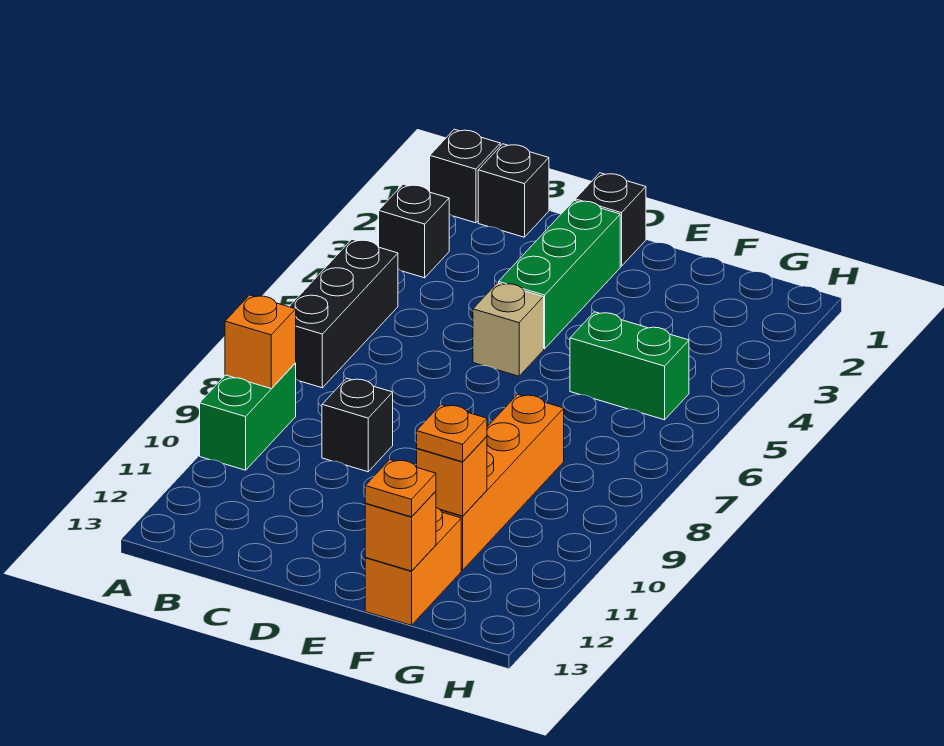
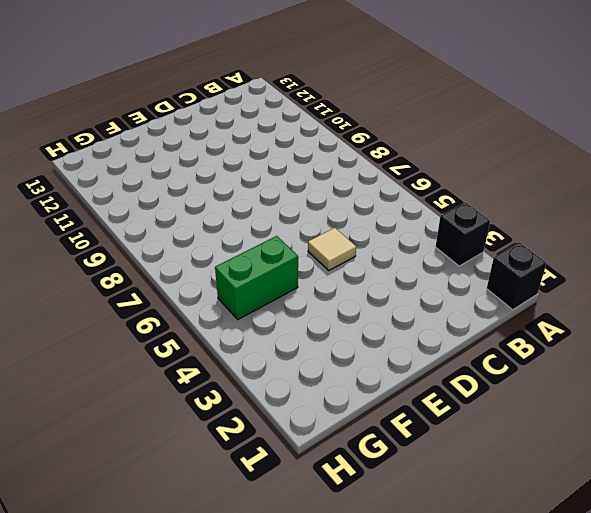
tan 1x1 tile [308,228,356,270] -> tan 1x1 brick [473,283,544,376]
none -> black 1x3 brick [289,239,398,388]
none -> green 1x2 brick [200,363,296,470]
none -> black 1x1 brick [478,144,549,237]

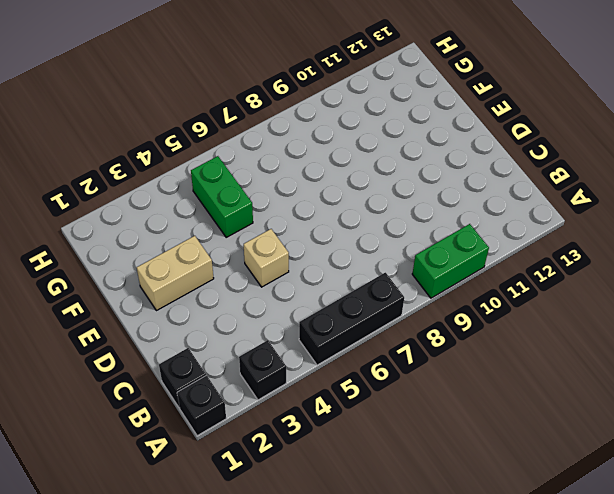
tan 1x2 brick [137,236,214,311] -> none
none -> black 1x1 brick [322,378,393,472]
none -> black 1x1 brick [575,173,646,266]
none -> green 1x3 brick [499,200,620,349]

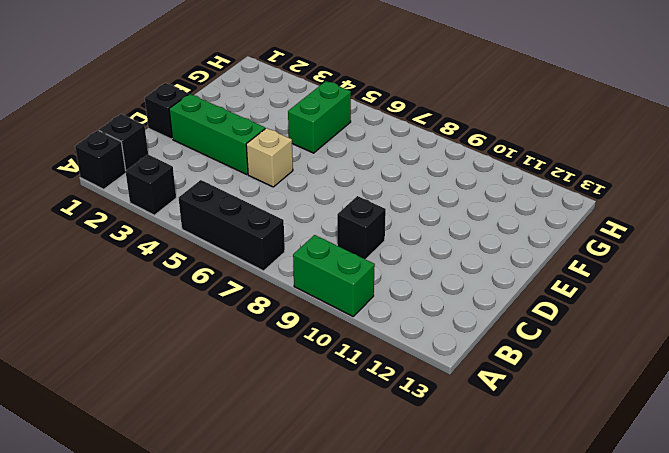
none -> orange 1x4 brick [441,394,564,570]
none -> orange 1x2 brick [365,507,461,625]
none -> orange 1x1 brick [225,295,296,388]

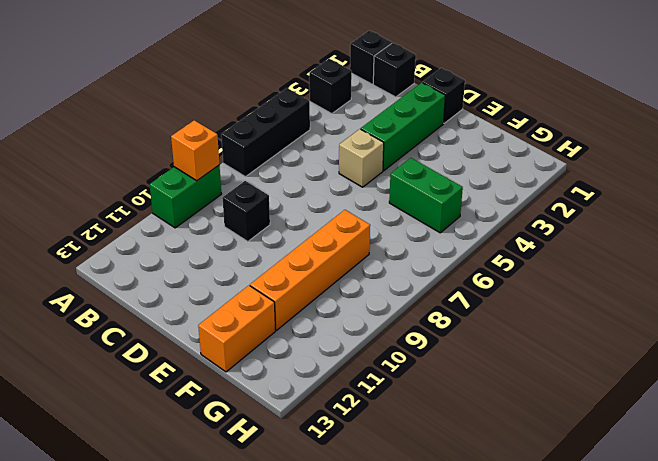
none -> orange 1x1 brick [417,436,487,516]
none -> orange 1x1 brick [365,491,436,571]
none -> orange 1x1 plate [417,405,487,462]

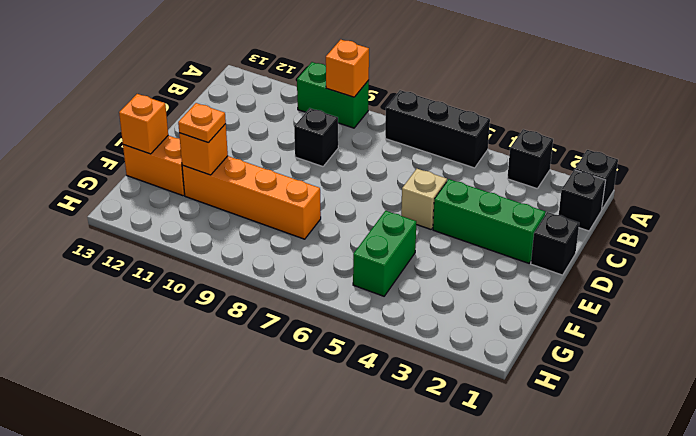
none -> orange 1x1 plate [365,460,436,517]

